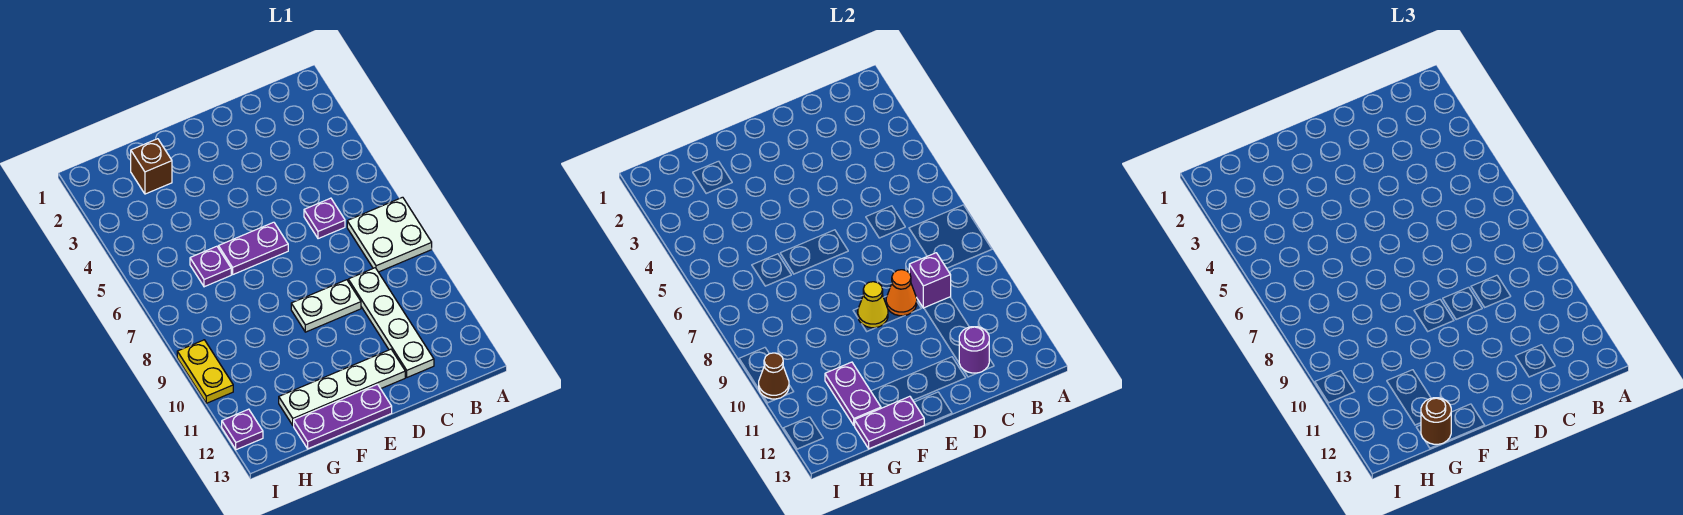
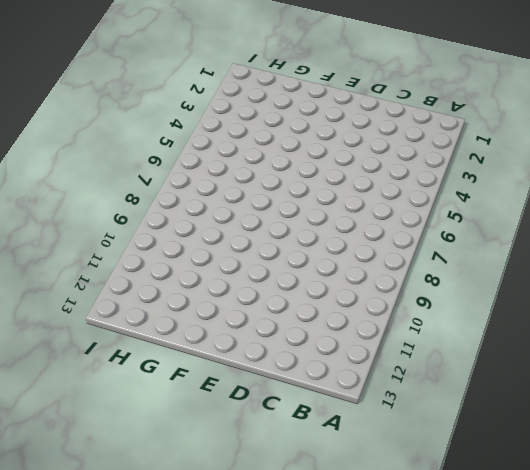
none -> white 2x2 plate [347,197,432,272]
none -> purple 1x1 plate [304,198,345,239]
none -> white 1x4 plate [348,268,434,377]

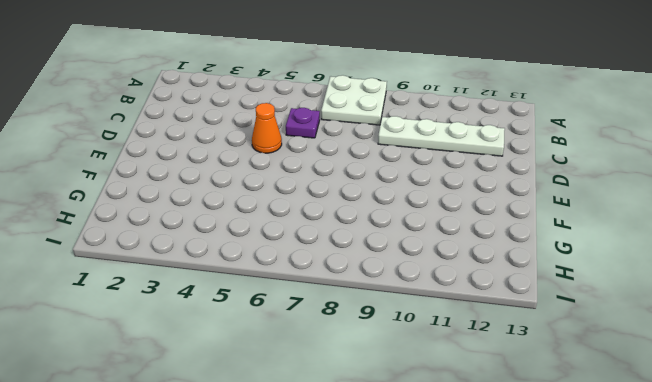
orange 1x1 cone [252,103,282,153] -> orange 1x1 cone moved to [886,270,917,316]
none -> white 1x2 plate [291,280,361,332]
none -> white 1x4 plate [279,349,405,426]
none -> purple 1x2 plate [218,222,288,274]

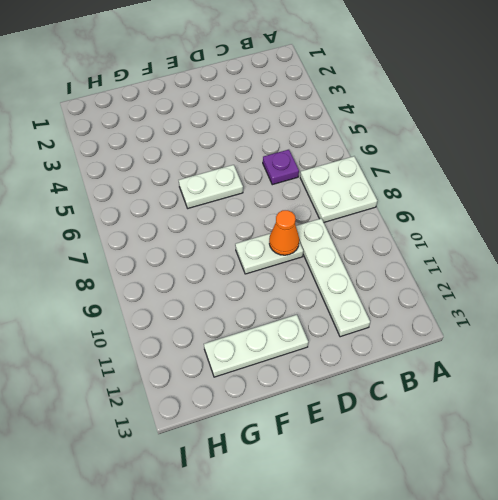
white 1x2 plate [179,165,243,208] -> purple 1x2 plate [218,222,288,274]
white 1x3 plate [204,315,308,377] -> white 1x4 plate [279,349,405,426]
none -> purple 1x3 plate [294,384,392,449]
none -> brown 1x1 brick [131,139,172,194]
none -> purple 1x1 plate [190,246,231,287]

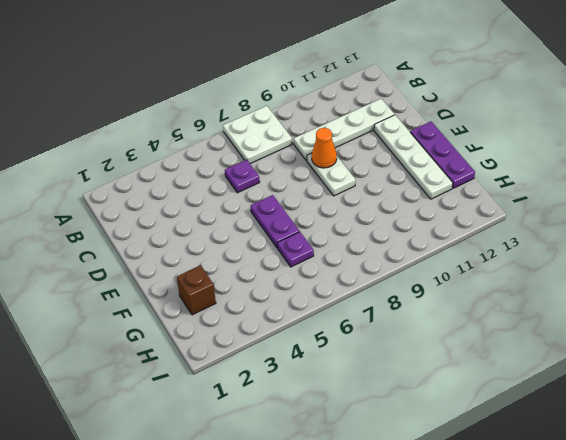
none -> yellow 1x2 plate [177,340,233,403]
none -> purple 1x1 plate [222,409,263,450]
none -> purple 1x1 brick [909,253,951,308]

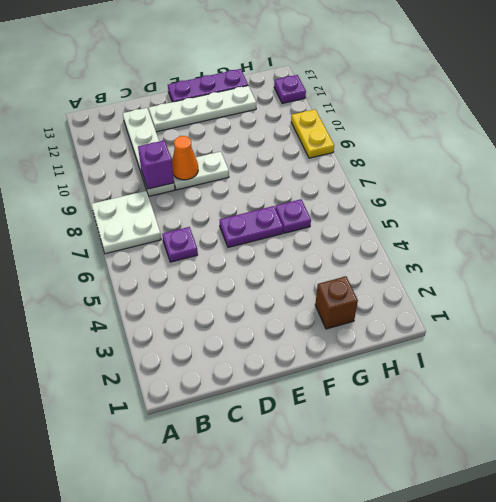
none -> purple 1x1 round brick [959,327,989,373]
none -> yellow 1x1 cone [858,282,888,328]
none -> purple 1x2 plate [855,396,924,449]

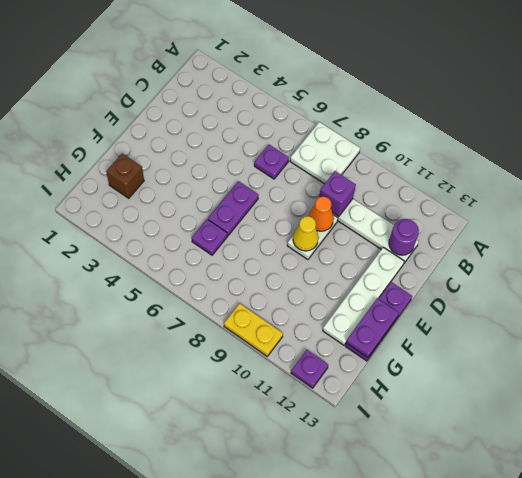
none -> purple 1x2 plate [825,362,881,426]
none -> brown 1x1 cone [759,353,789,399]
none -> brown 1x1 round brick [1421,398,1451,445]

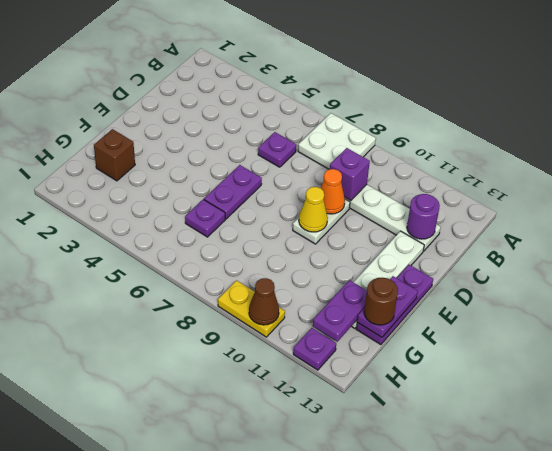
purple 1x2 plate [313,280,367,342] -> purple 1x2 plate turned to [825,362,881,426]

